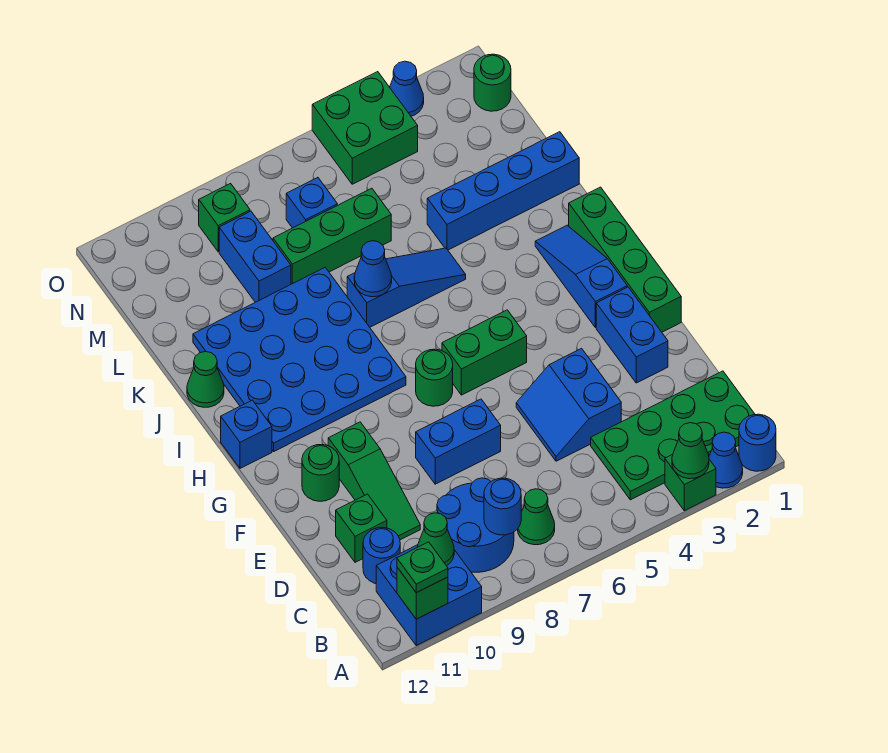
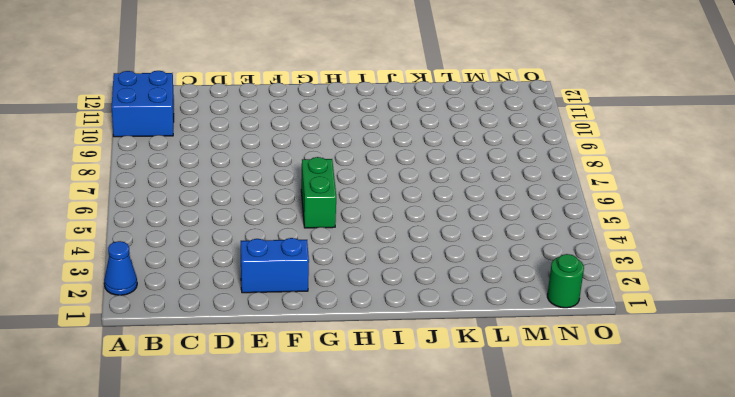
none -> blue 1x1 round brick [739,414,776,471]
none -> green 1x1 brick [665,455,716,511]
none -> green 2x4 plate [591,371,755,500]
none -> green 1x1 cone [518,489,555,545]

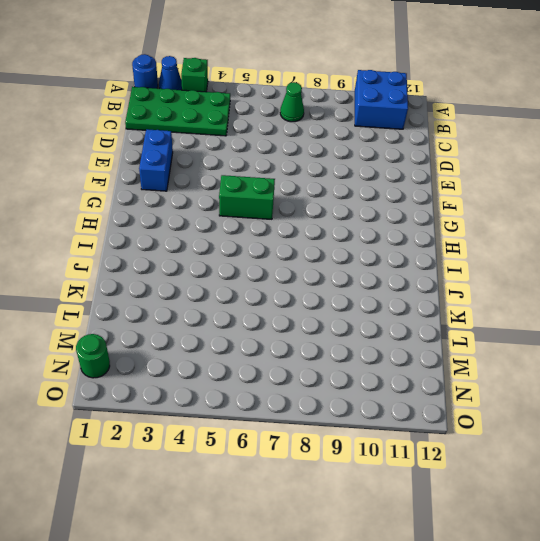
none -> blue 2x2 round brick [437,478,514,572]
none -> blue 1x1 round brick [363,528,400,584]
none -> blue 2x2 slope [516,349,621,461]
none -> green 1x3 slope [328,422,420,540]

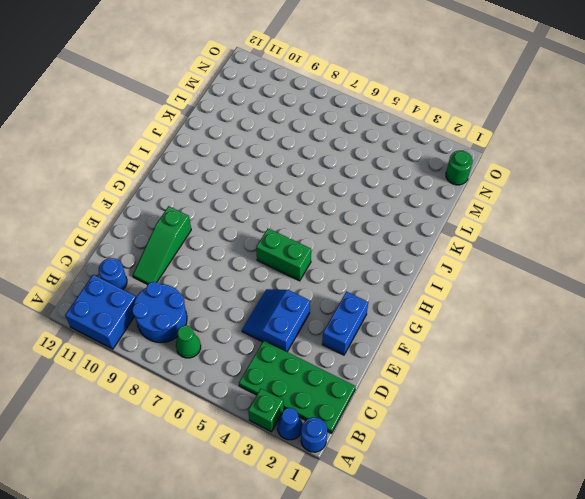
none -> green 1x1 brick [336,494,387,562]
none -> blue 1x2 brick [416,399,501,484]
none -> green 1x4 brick [569,187,681,332]
none -> green 1x1 round brick [302,444,339,501]

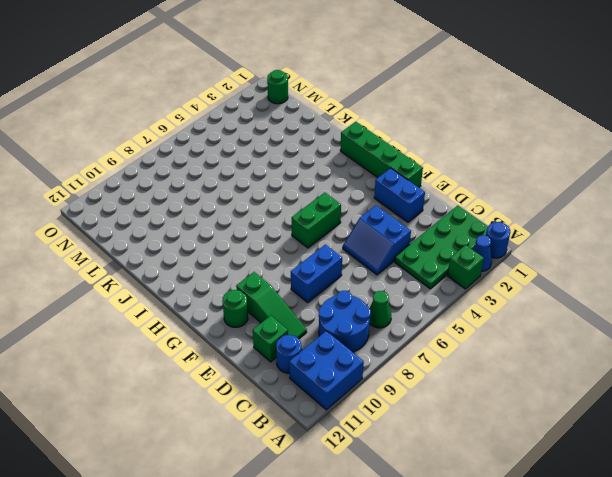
none -> blue 1x3 slope [535,225,627,328]
none -> green 1x1 round brick [416,349,453,406]
none -> blue 4x4 plate [193,268,406,451]
none -> blue 1x1 brick [221,400,272,468]

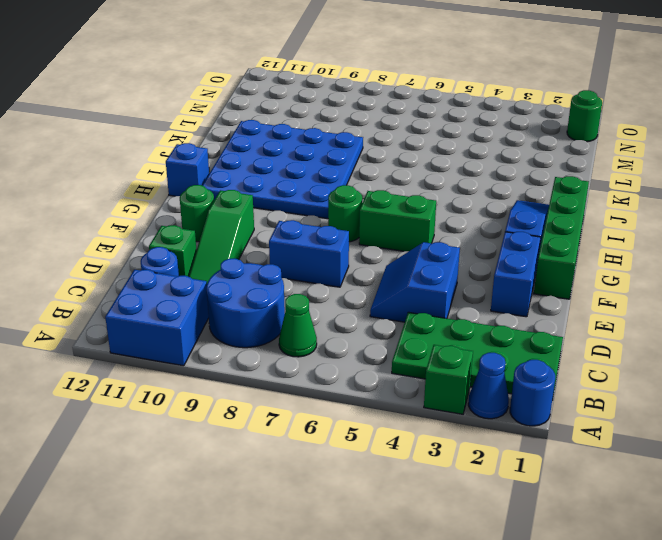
none -> blue 1x3 slope [347,248,466,327]
none -> green 1x1 cone [187,352,224,407]
none -> blue 1x4 brick [427,132,579,250]
none -> green 1x3 brick [273,188,391,284]

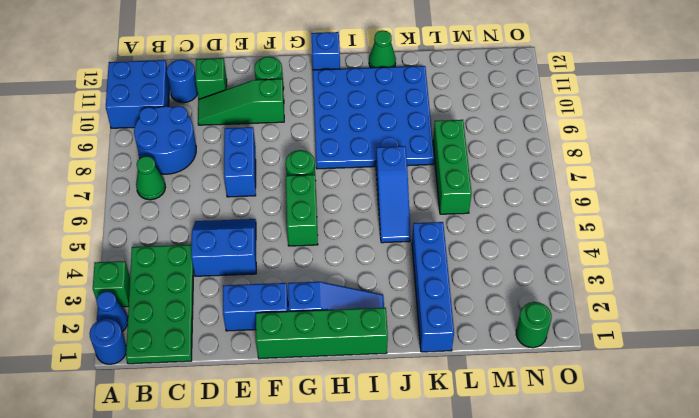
none -> blue 1x2 brick [219,211,291,302]
none -> blue 1x1 brick [286,178,337,228]
none -> green 2x2 brick [312,72,418,184]
none -> green 1x1 brick [199,184,250,252]

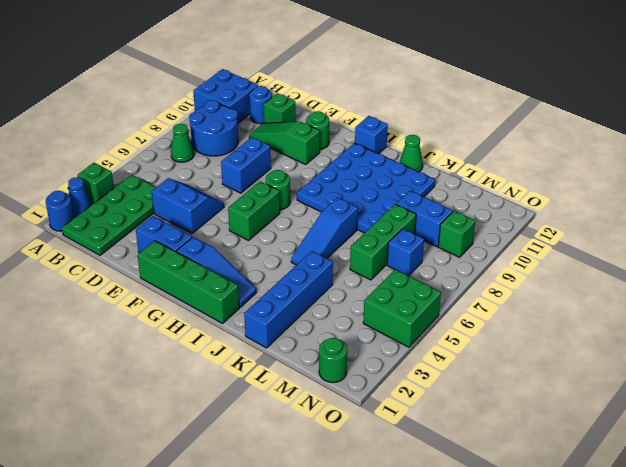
none -> blue 1x1 cone [390,61,424,116]
none -> green 1x1 cone [672,423,709,479]
none -> green 1x1 brick [397,567,448,619]
none -> blue 1x1 round brick [484,478,521,535]

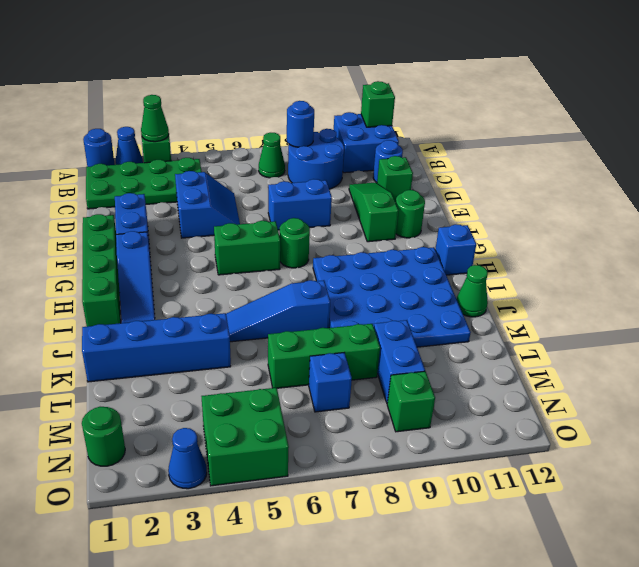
none -> green 1x1 cone [417,513,454,566]
none -> blue 1x1 cone [354,241,392,297]
none -> green 1x1 plate [397,542,448,593]

